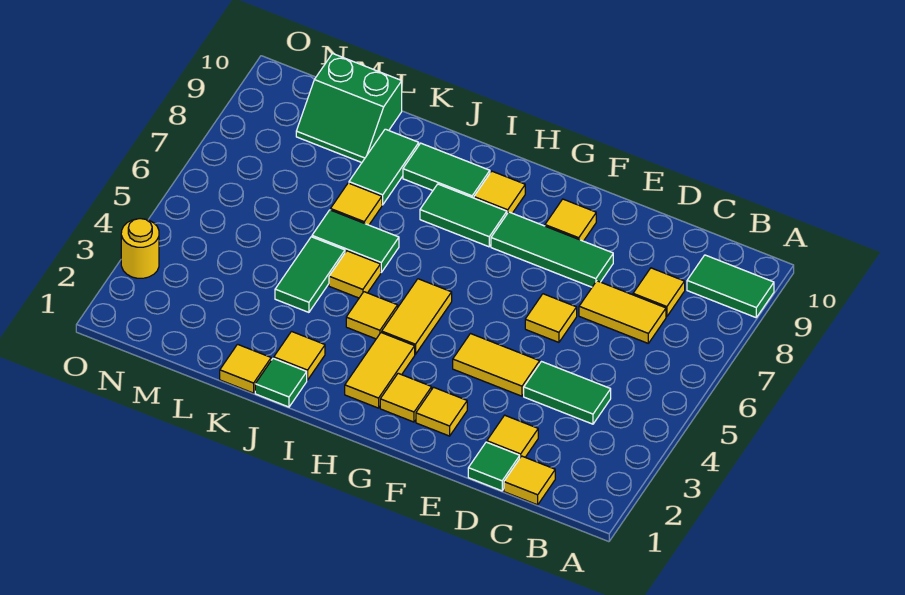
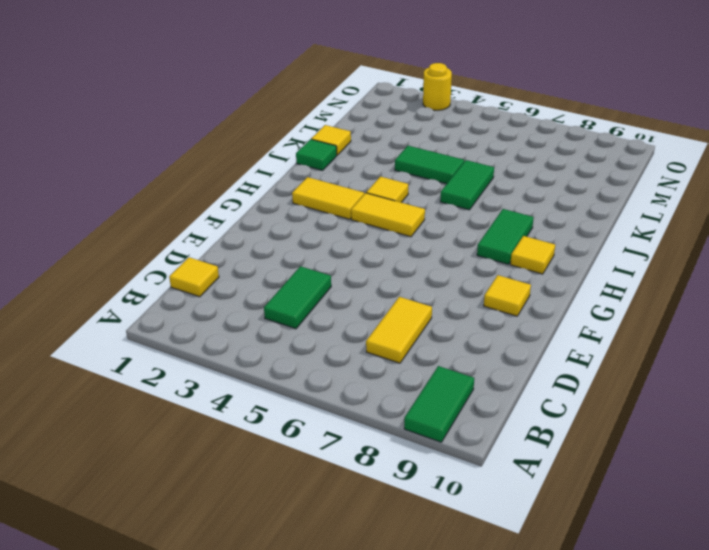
none -> yellow 1x1 tile [633,268,685,317]
none -> green 1x1 tile [468,442,520,491]
none -> yellow 1x1 tile [487,415,538,457]

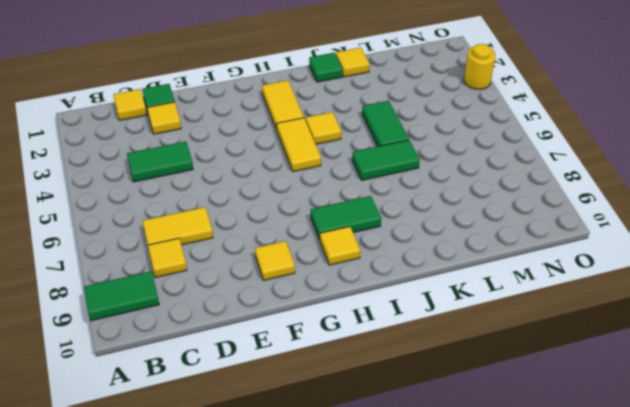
none -> yellow 1x2 tile [453,334,540,396]
none -> yellow 1x1 tile [525,294,577,342]
none -> green 1x3 tile [491,212,613,287]

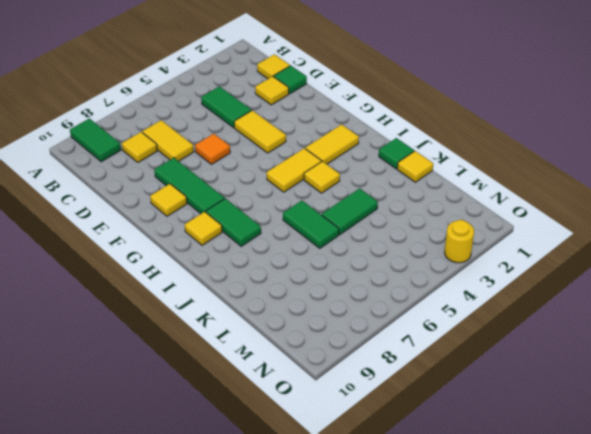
orange 1x1 tile [195,134,230,164] -> yellow 1x1 tile [525,294,577,342]
none -> yellow 1x1 tile [416,387,467,436]
none -> yellow 1x1 tile [380,373,432,422]
none -> green 1x2 tile [403,143,490,198]

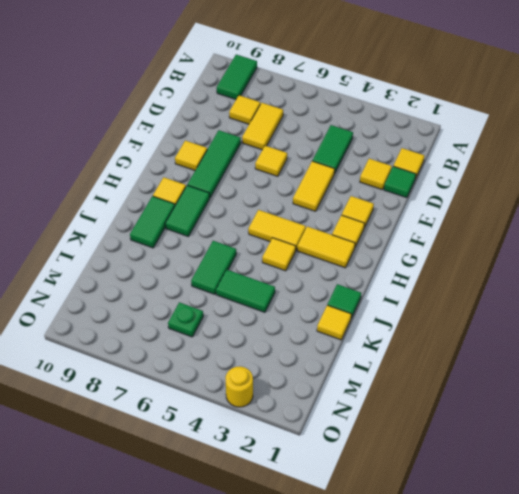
green 1x1 plate [168,302,203,337] -> none
none -> yellow 1x1 tile [274,332,325,380]
none -> yellow 1x1 tile [329,251,381,298]
none -> yellow 1x1 tile [331,183,382,225]

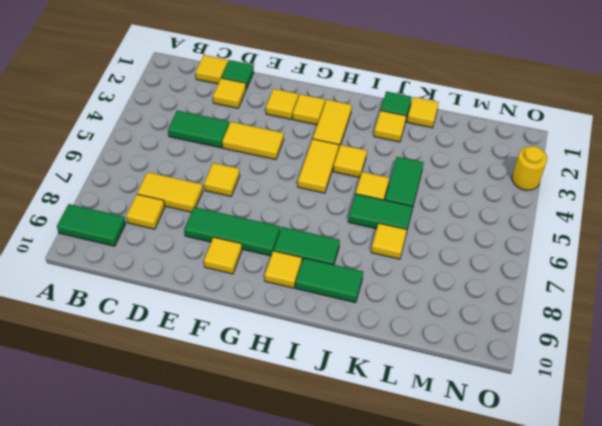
none -> green 1x2 tile [349,129,419,205]
none -> green 2x2 slope [296,54,402,163]

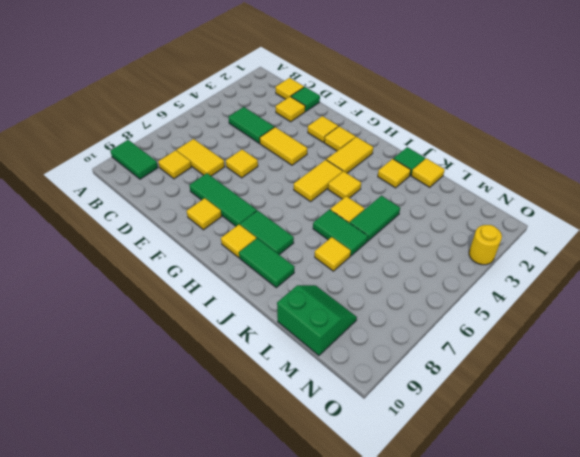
none -> green 1x2 tile [349,129,419,205]

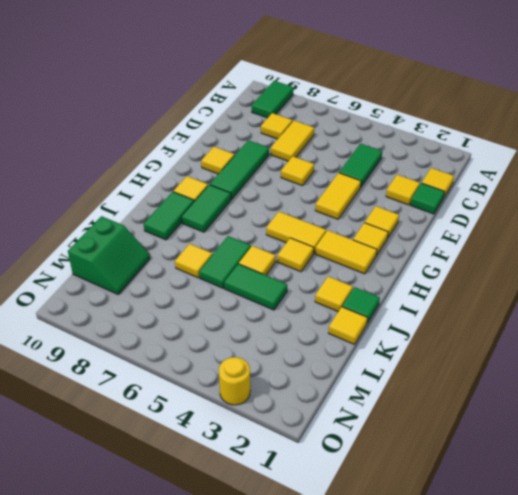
none -> green 1x2 tile [349,129,419,205]

